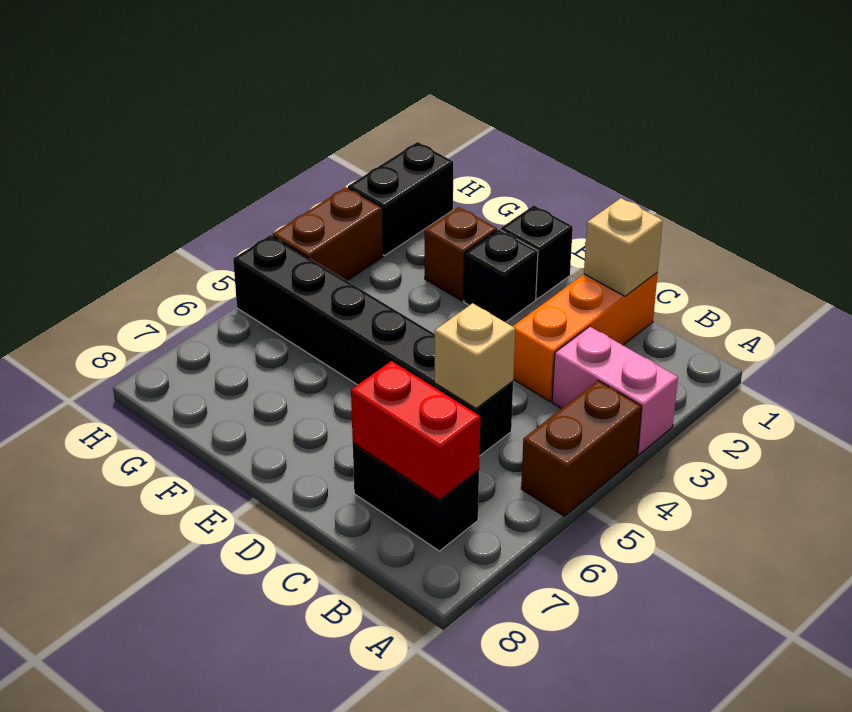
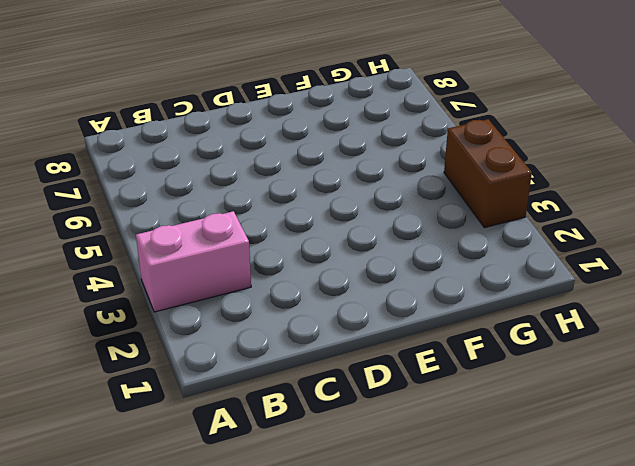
none -> brown 1x2 brick [521,381,642,516]
none -> black 1x2 brick [353,443,479,551]
none -> orange 1x3 brick [513,273,658,401]

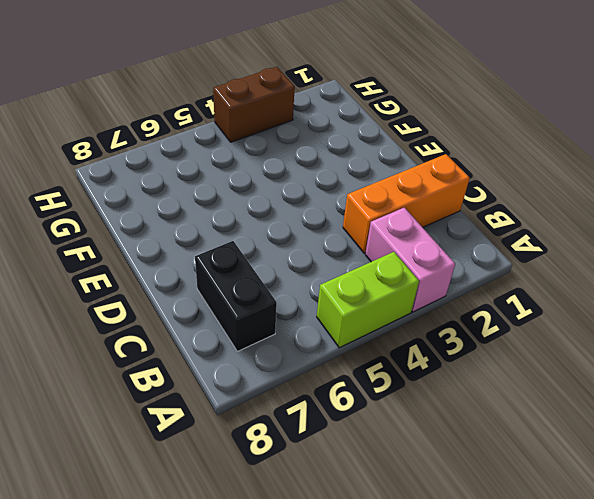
lime 1x2 brick [317,252,419,348] -> brown 1x2 brick [521,381,642,516]
none -> black 1x6 brick [233,235,513,455]
none -> black 1x1 brick [501,205,573,299]
none -> black 1x1 brick [464,229,538,322]

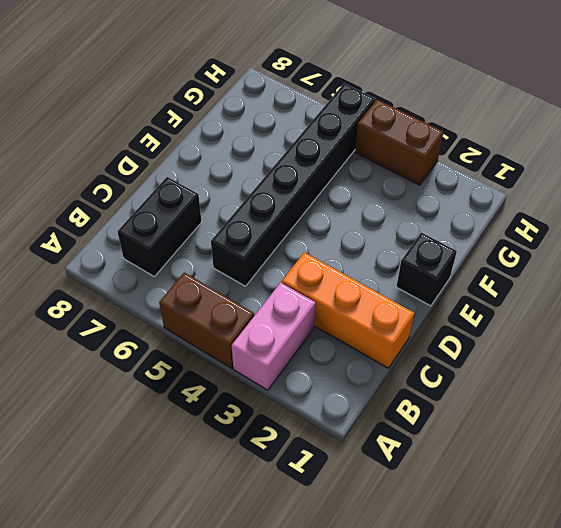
none -> black 1x1 brick [464,229,538,322]
none -> brown 1x1 brick [425,207,497,301]
none -> black 1x2 brick [348,142,453,255]

